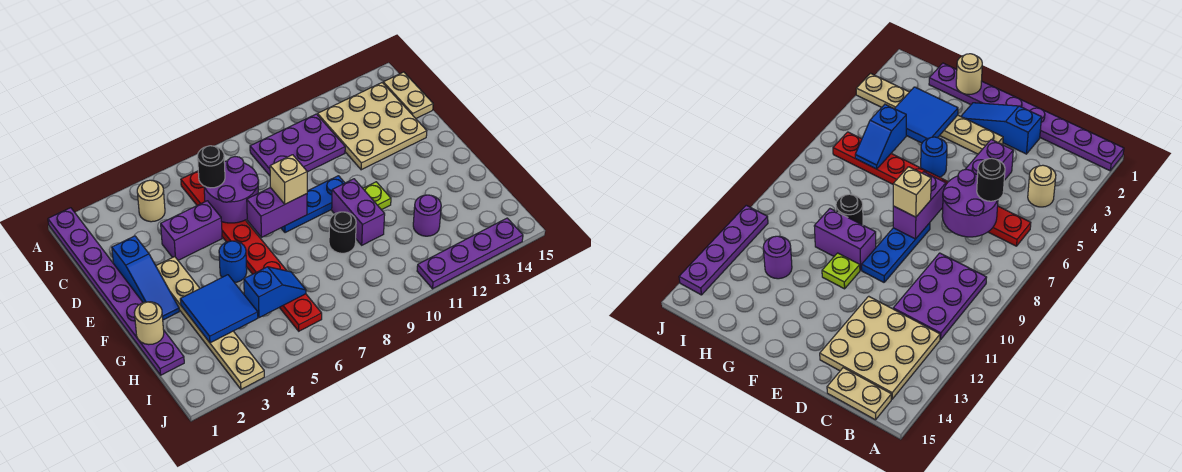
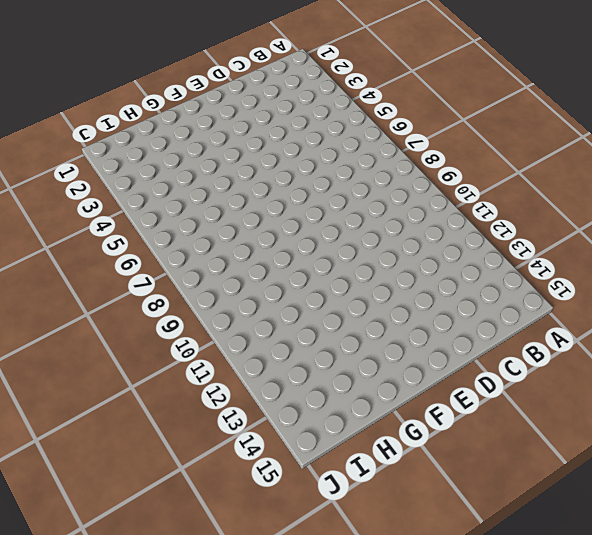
none -> purple 1x8 plate [48,208,184,375]
none -> tan 1x1 round brick [137,180,165,222]
none -> red 1x8 plate [181,171,322,331]

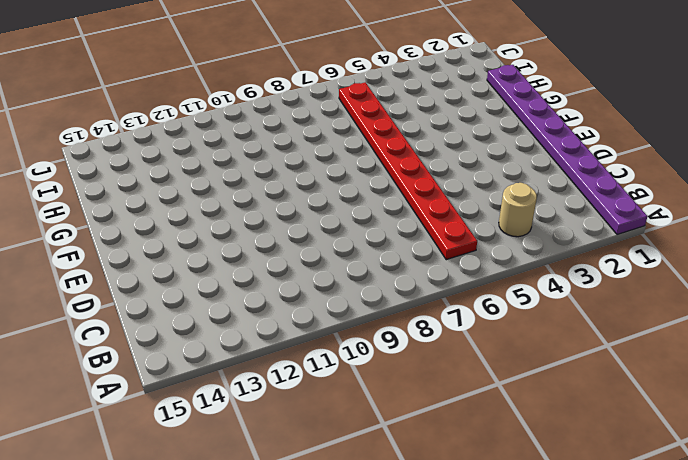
none -> purple 2x3 plate [250,114,345,176]
none -> tan 3x3 plate [318,83,427,170]
none -> tan 1x2 plate [383,72,433,118]

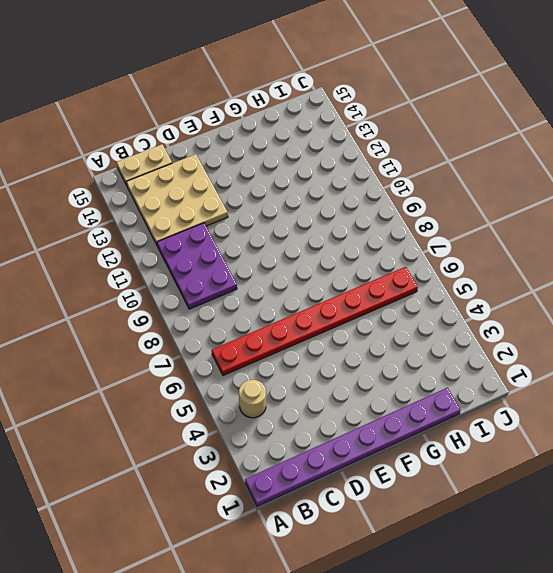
none -> blue 1x3 slope [112,236,179,320]
none -> purple 1x2 brick [161,201,222,260]
none -> tan 1x6 plate [156,257,264,389]

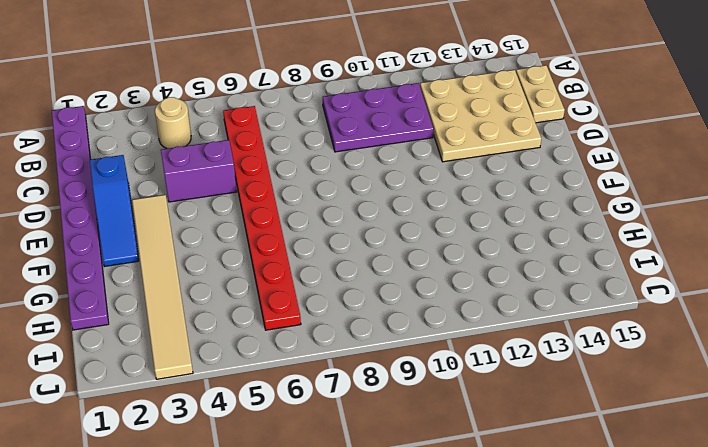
tan 1x6 tile [132,195,193,379] -> tan 1x6 plate [156,257,264,389]
none -> blue 1x3 plate [281,176,345,233]
none -> blue 1x1 round brick [219,241,247,283]
none -> purple 1x2 brick [332,179,385,245]

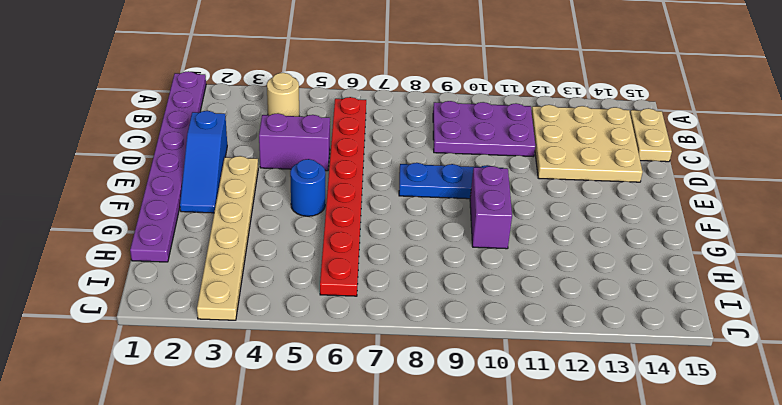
none -> lime 1x1 plate [363,182,391,210]
none -> black 1x1 round brick [329,212,356,253]
none -> purple 1x1 round brick [413,195,441,236]

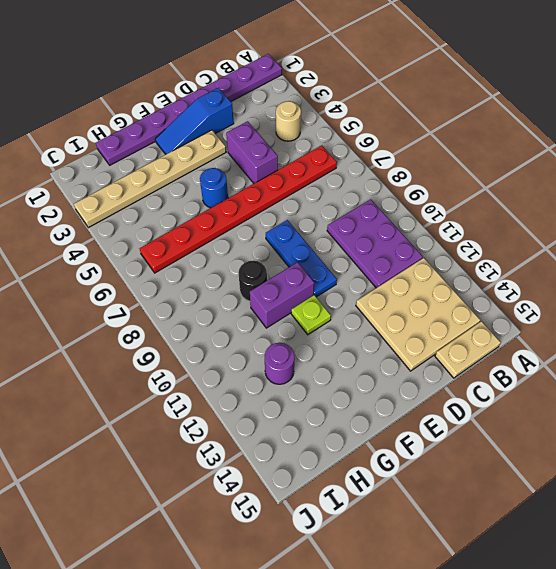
none -> purple 1x4 plate [417,218,523,289]
none -> purple 2x2 round brick [204,157,259,223]
none -> purple 1x2 brick [247,188,307,237]

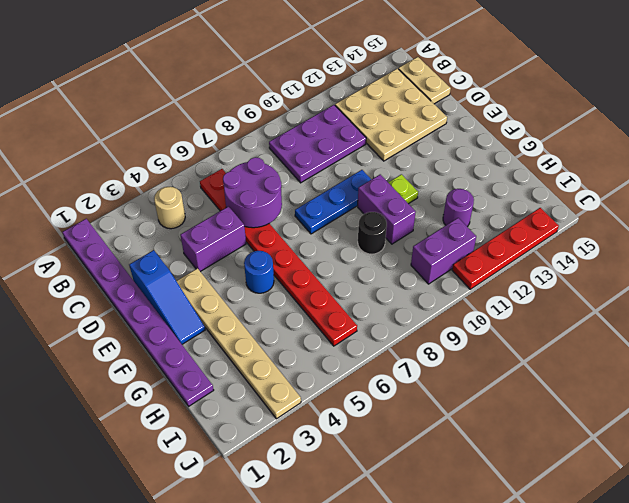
purple 1x2 brick [411,218,476,284] -> purple 1x2 brick moved to [247,188,307,237]
red 1x4 plate [452,208,559,289] -> purple 1x4 plate [417,218,523,289]
none -> tan 1x1 round brick [134,302,164,345]
none -> blue 2x2 tile [180,275,258,343]
none -> blue 1x2 slope [244,267,306,318]

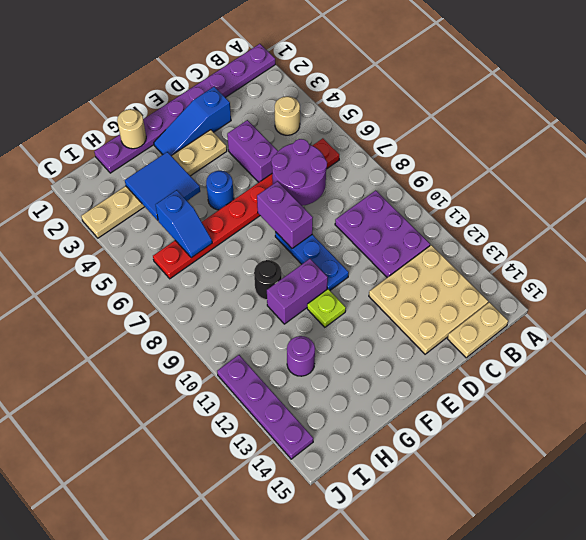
none -> black 1x1 round brick [198,146,225,188]
none -> tan 1x1 brick [270,155,307,204]

